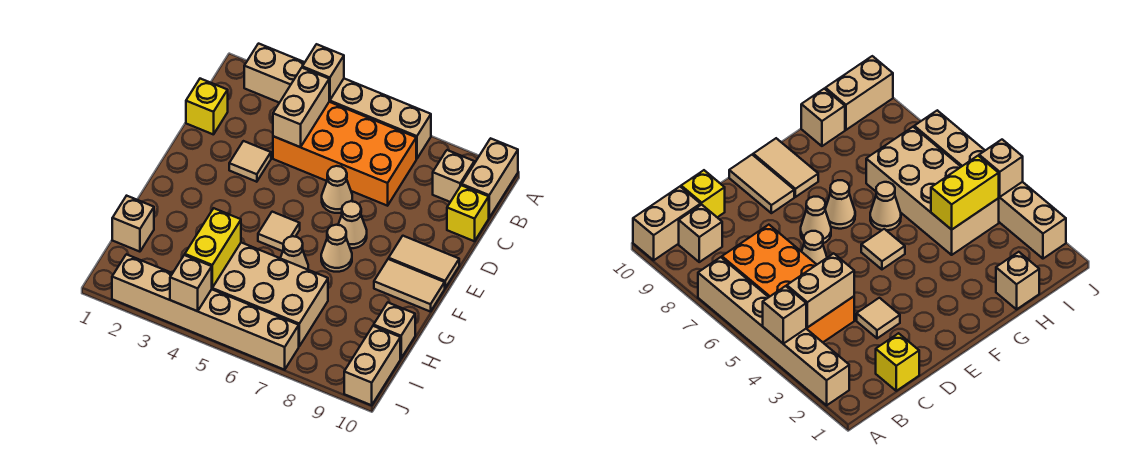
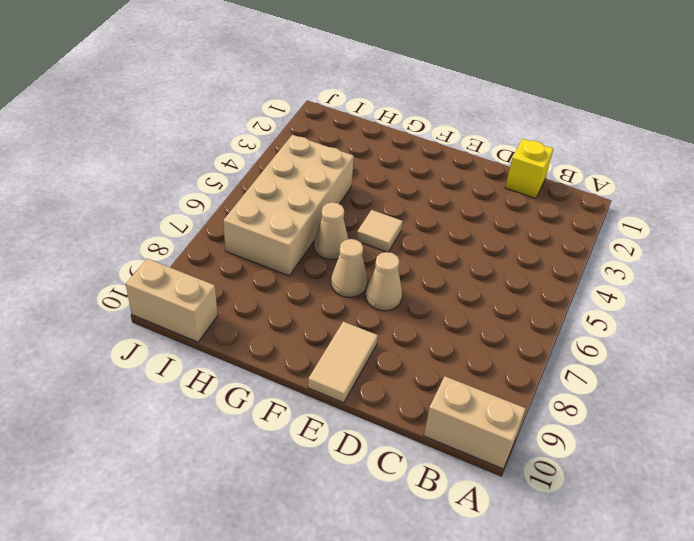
none -> tan 1x6 brick [244,44,431,159]
none -> orange 2x4 brick [273,102,416,206]
none -> tan 1x1 brick [433,150,474,202]

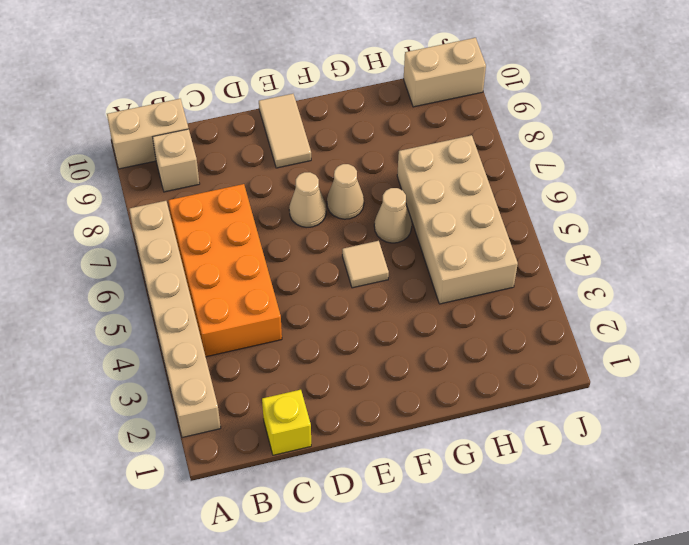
none -> yellow 1x1 brick [447,185,489,241]
none -> tan 1x1 tile [229,141,271,182]
none -> tan 1x1 cone [322,166,352,213]

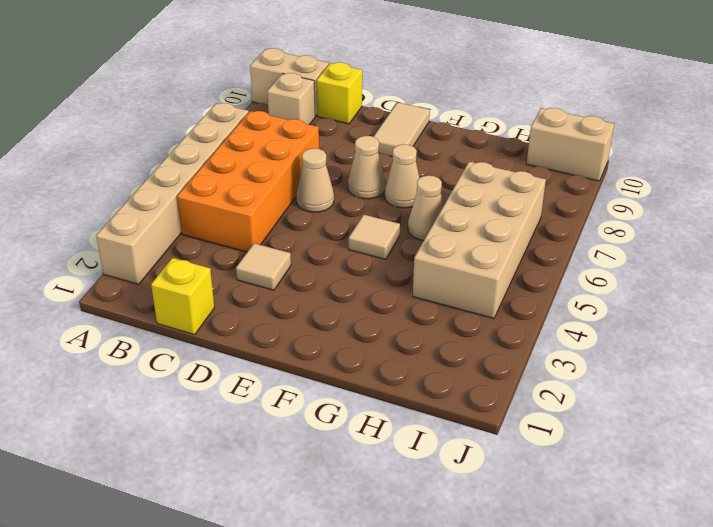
none -> tan 1x2 tile [374,259,445,312]
none -> tan 1x1 brick [112,196,154,252]
none -> tan 1x1 brick [374,303,415,358]

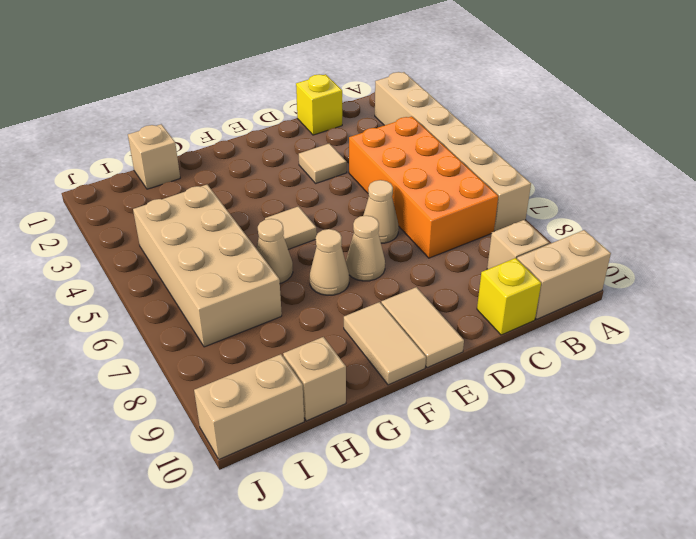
none -> tan 1x6 brick [112,254,299,370]
none -> tan 1x1 brick [302,44,344,100]
none -> tan 1x2 brick [273,68,329,147]

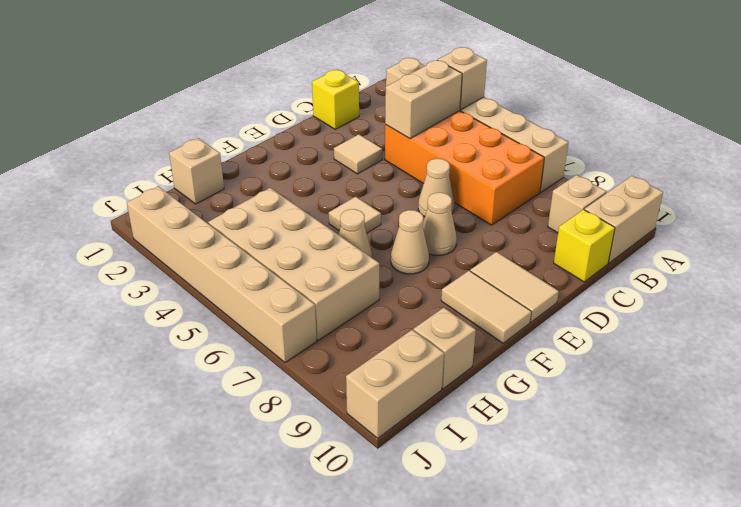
none -> yellow 1x2 brick [185,208,241,287]
none -> tan 1x1 brick [170,255,212,311]

